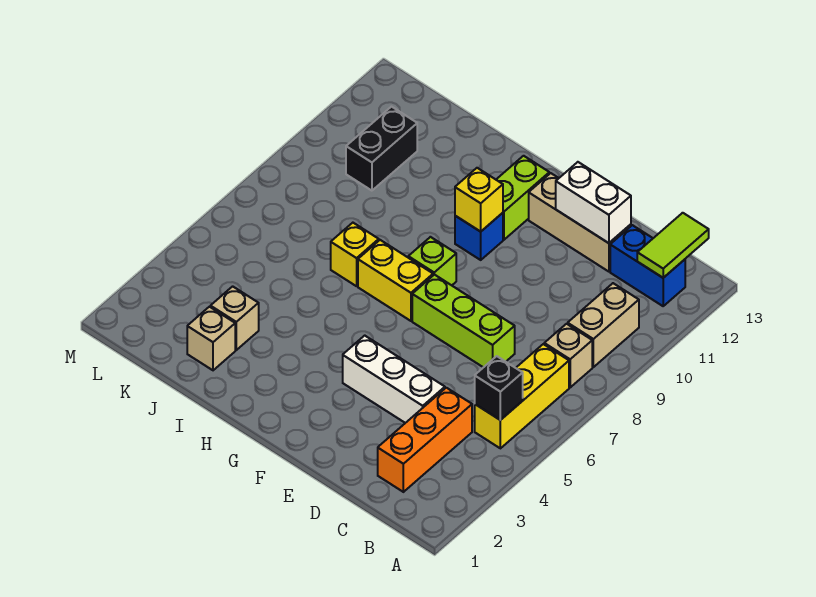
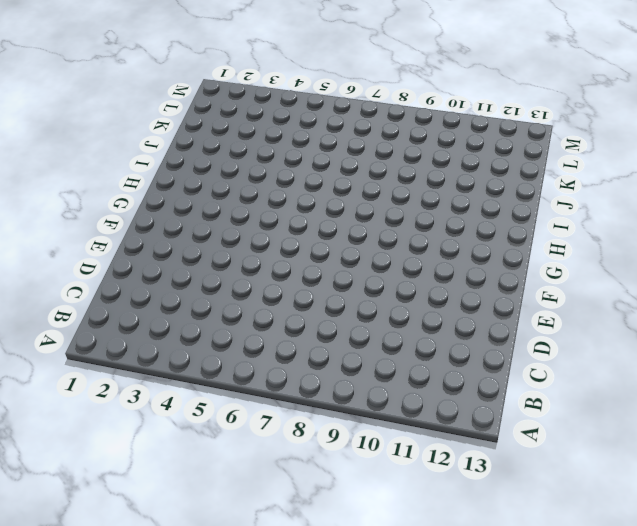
none -> yellow 1x3 brick [475,344,569,448]
none -> tan 1x1 brick [544,324,592,387]
none -> tan 1x2 brick [568,283,639,367]

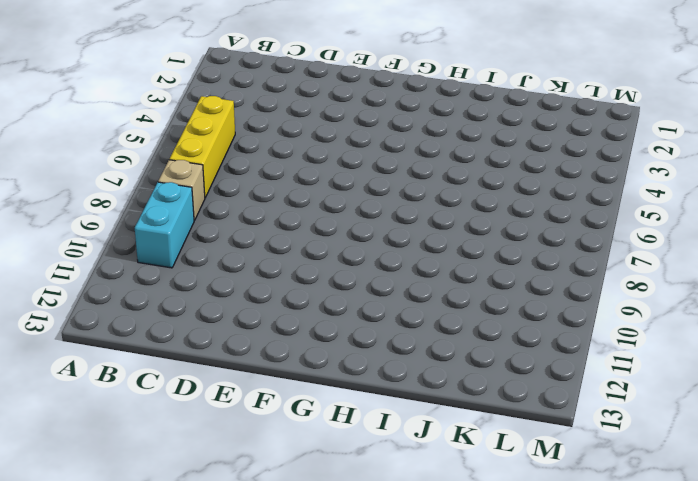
cyan 1x2 brick [135,182,194,268] -> tan 1x2 brick [568,283,639,367]
none -> blue 1x2 brick [610,225,685,306]
none -> orange 1x3 brick [378,388,472,492]
none -> white 1x3 brick [343,336,445,423]

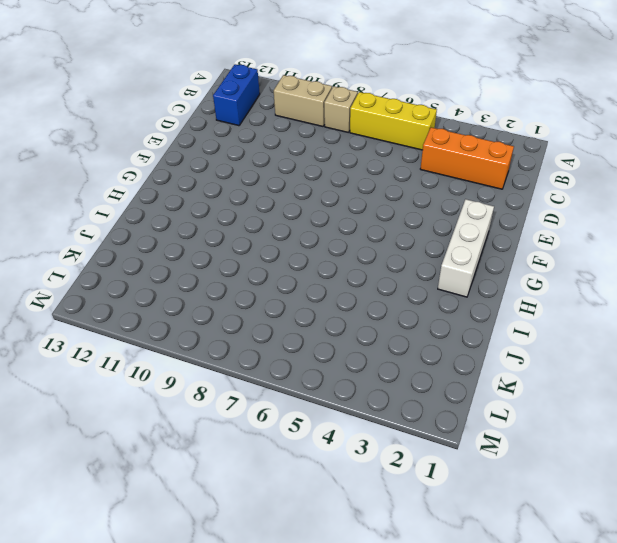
white 1x3 brick [438,199,494,297] -> white 1x3 brick moved to [343,336,445,423]
none -> lime 1x3 brick [412,275,515,367]
none -> tan 1x3 brick [529,173,631,272]
none -> yellow 1x2 brick [358,240,433,321]

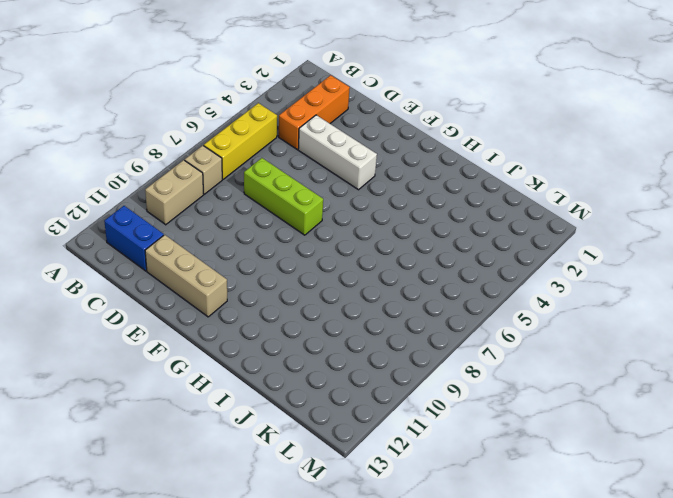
none -> yellow 1x2 brick [358,240,433,321]
none -> lime 1x1 brick [408,237,456,285]
none -> blue 1x1 brick [455,213,503,260]

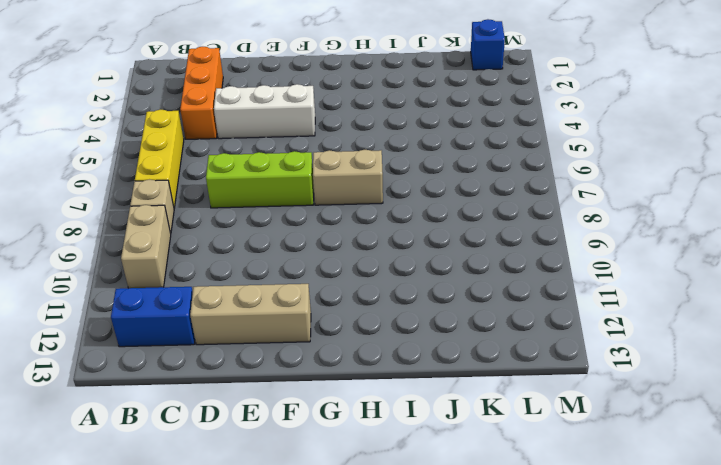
tan 1x2 brick [313,150,383,205] -> yellow 1x2 brick [358,240,433,321]
blue 1x1 brick [471,19,505,70] -> blue 1x1 brick moved to [455,213,503,260]
none -> lime 1x1 brick [408,237,456,285]
none -> lime 1x2 brick [496,156,549,240]
none -> yellow 1x1 brick [331,223,379,286]

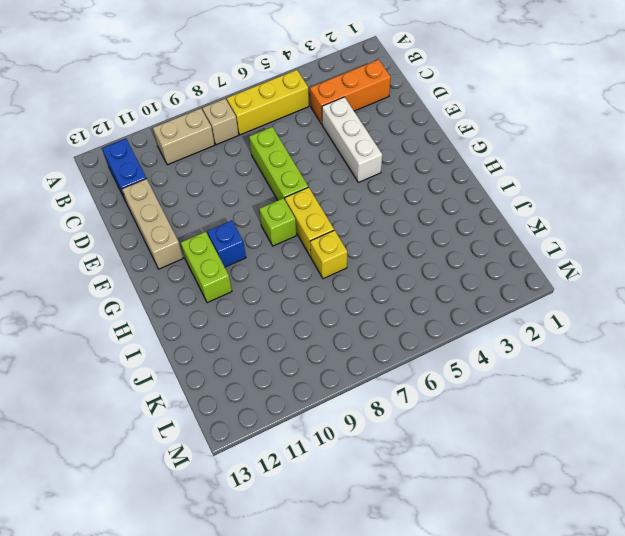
lime 1x2 brick [181,232,232,303] -> lime 1x2 brick turned to [496,156,549,240]
none -> tan 1x1 brick [187,307,235,370]
none -> tan 1x1 brick [210,286,259,350]
none -> black 1x2 brick [346,107,417,191]

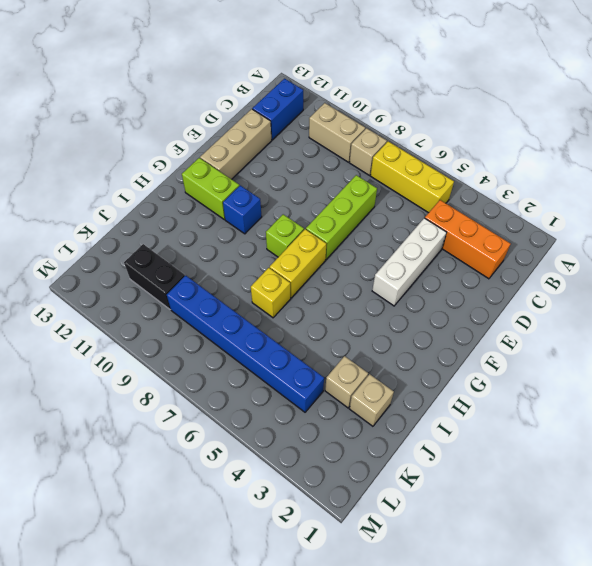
blue 1x6 brick [167,275,324,412] -> none
none -> black 1x1 brick [475,356,523,420]
none -> lime 1x2 tile [637,213,709,278]
none -> white 1x2 brick [556,162,631,243]

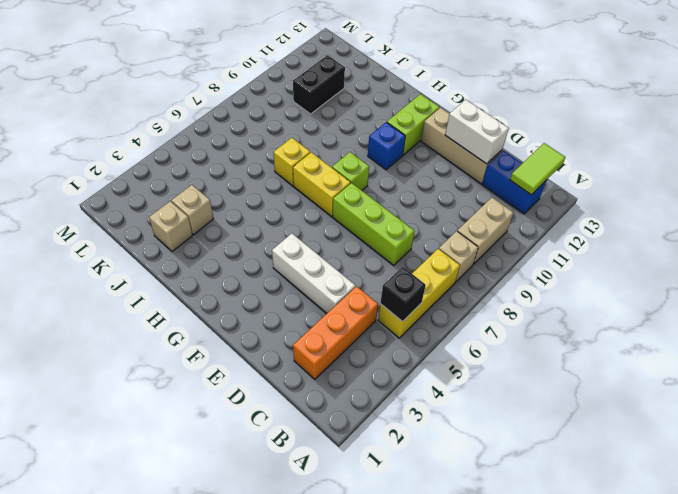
none -> yellow 1x1 brick [455,168,503,232]

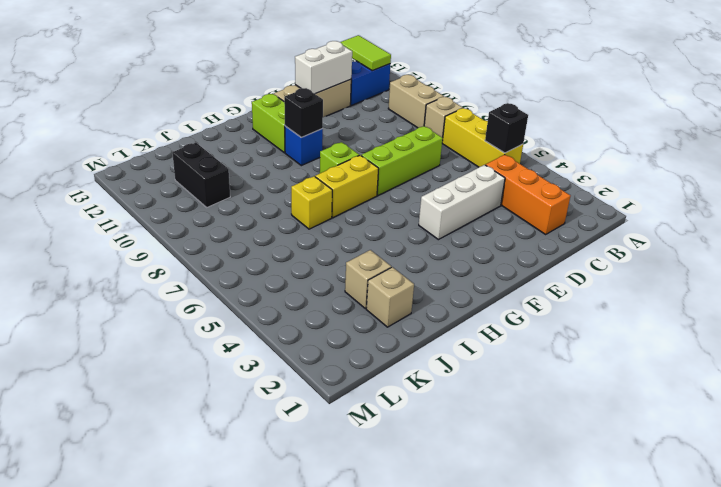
black 1x1 brick [284,88,323,137] -> yellow 1x1 brick [455,168,503,232]

